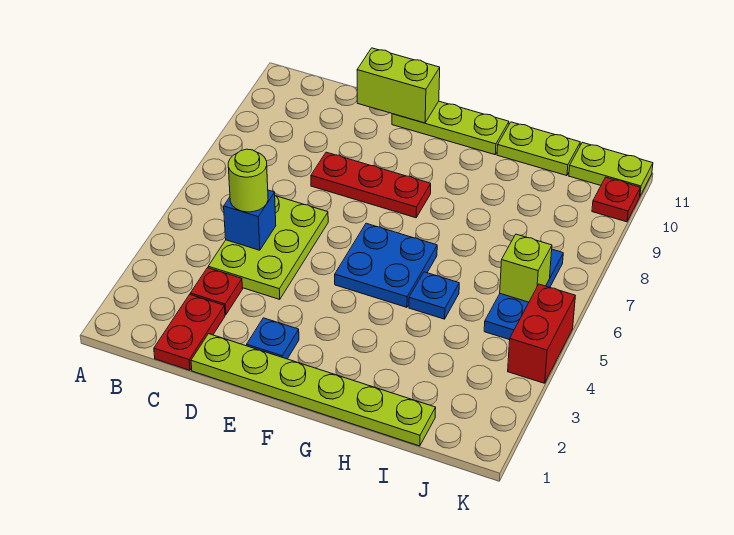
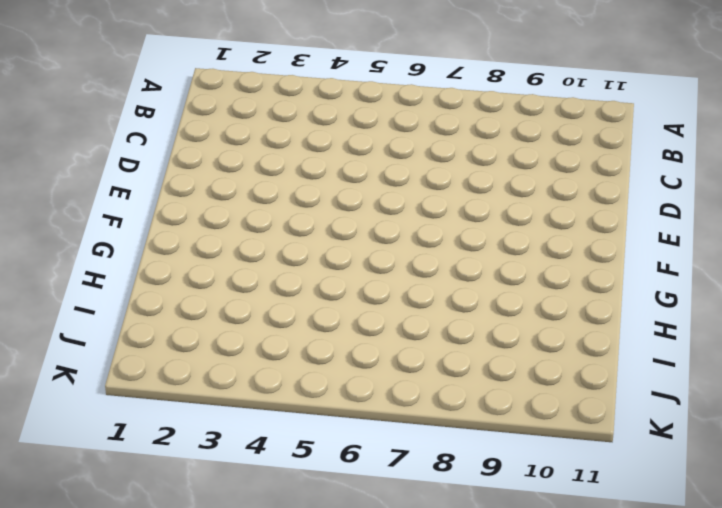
none -> red 1x2 plate [154,294,225,370]
none -> red 1x1 plate [190,268,242,315]
none -> lime 2x3 plate [208,196,328,299]

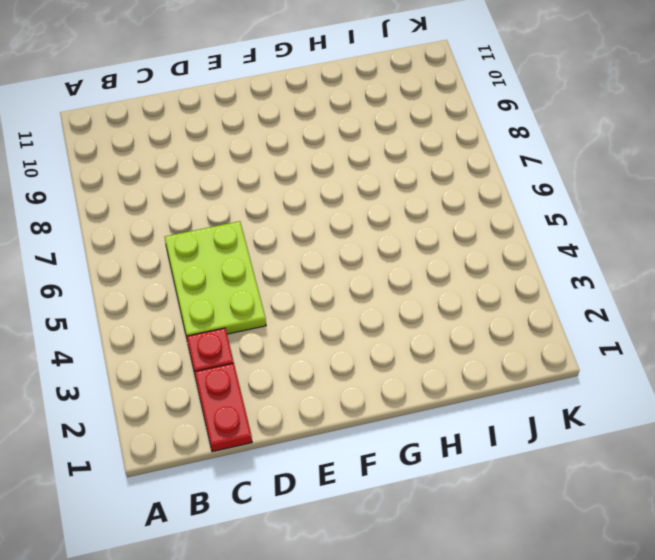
none -> lime 1x6 plate [191,334,436,446]
none -> red 1x3 plate [311,152,431,218]
none -> blue 1x1 plate [247,318,299,359]

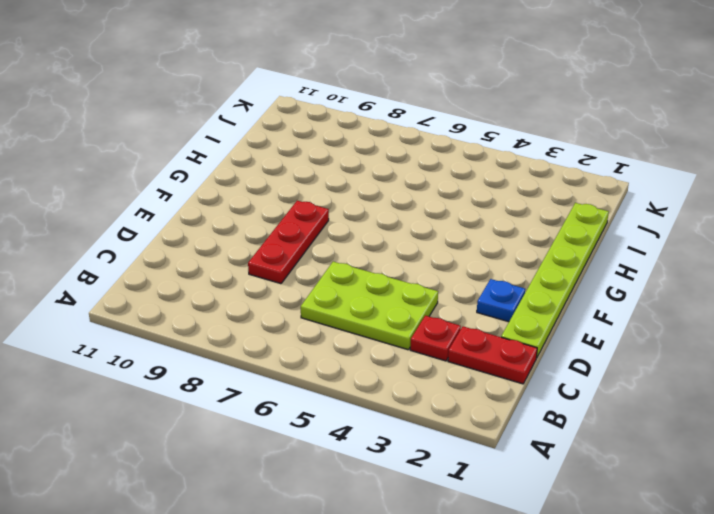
none -> lime 1x3 plate [392,101,509,155]
none -> blue 2x2 plate [335,223,437,307]
none -> blue 1x1 plate [409,272,459,319]

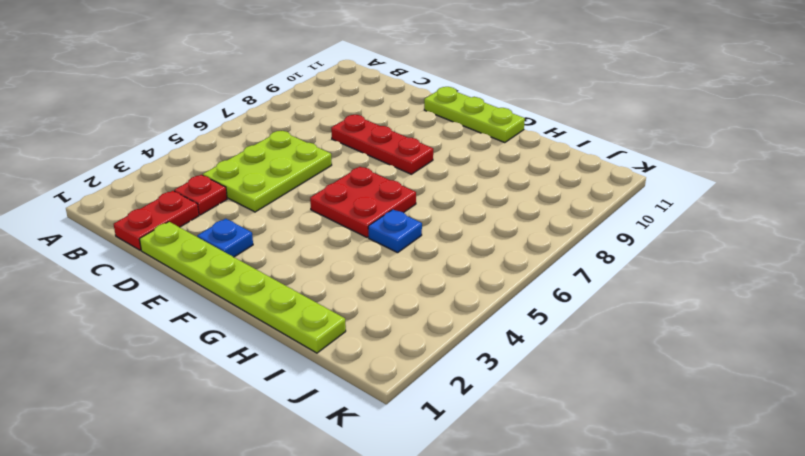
red 2x2 plate [310,167,416,237] -> blue 2x2 plate [335,223,437,307]
none -> lime 1x2 plate [497,122,580,176]
none -> blue 1x3 plate [484,249,563,340]
none -> lime 1x2 plate [569,142,653,197]

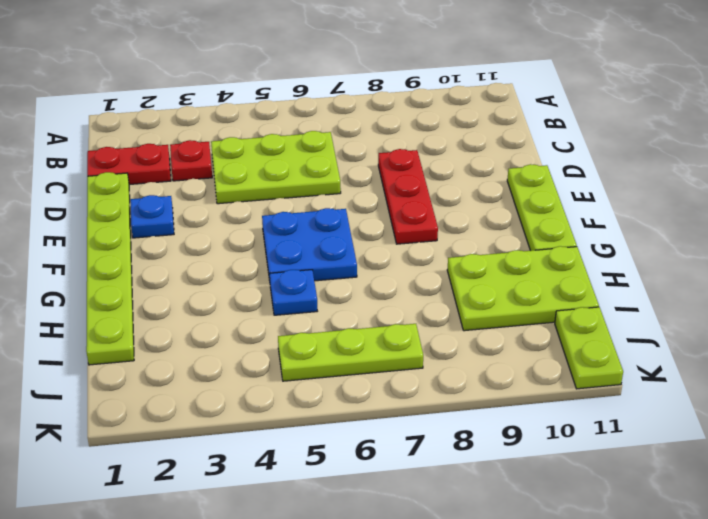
lime 2x3 plate [447,246,599,331] -> lime 1x2 plate [497,122,580,176]
lime 1x3 plate [278,324,423,381] -> blue 1x3 plate [484,249,563,340]
none -> red 1x2 brick [508,284,575,383]
none -> red 1x1 plate [592,177,640,222]
none -> blue 1x1 brick [224,190,276,250]

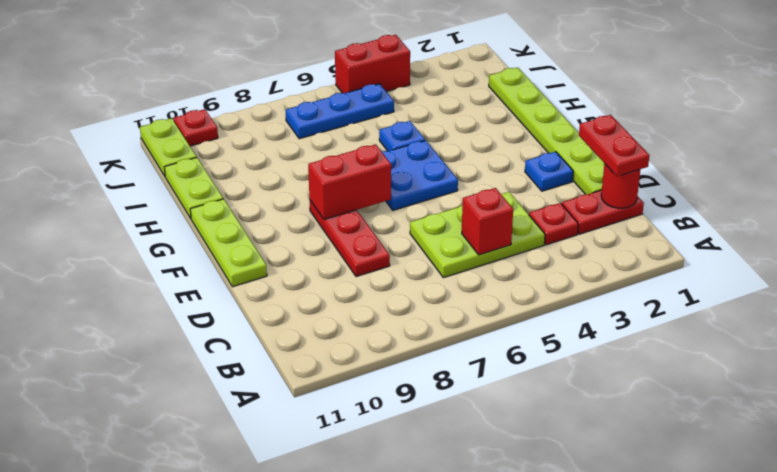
red 1x1 round brick [601,163,640,208] -> none
red 1x2 plate [579,115,650,176] -> none
red 1x1 brick [462,188,513,255] -> blue 1x1 brick [224,190,276,250]
red 1x2 brick [308,144,391,220] -> none
none -> lime 1x2 brick [357,48,440,123]
none -> lime 1x1 brick [500,234,552,302]
none -> lime 1x1 round brick [228,149,268,212]

